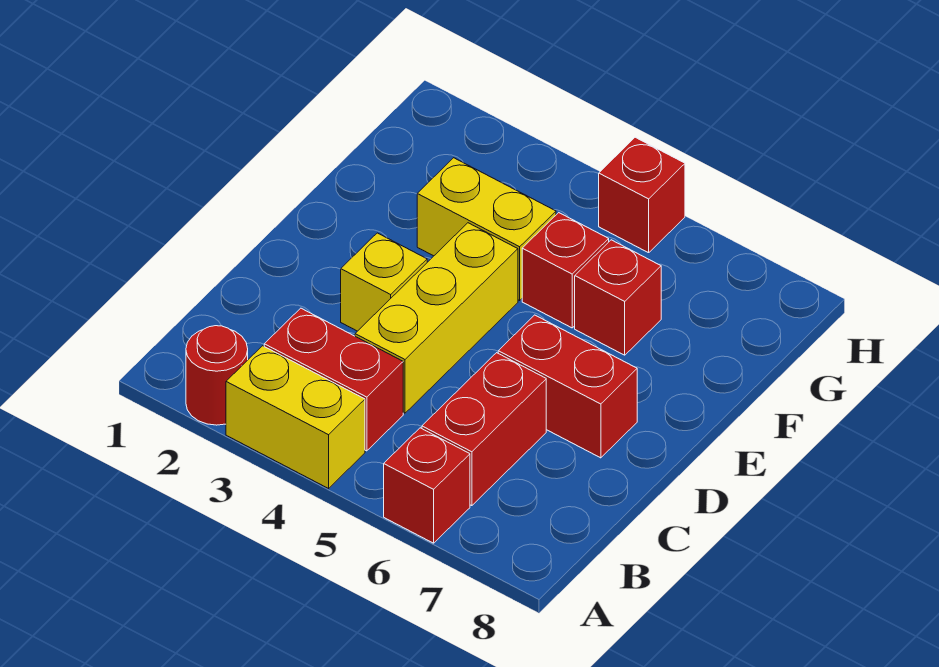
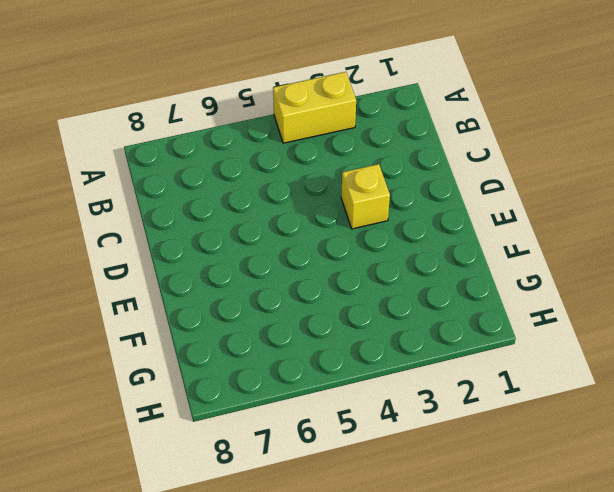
none -> red 1x1 round brick [186,326,248,425]
none -> red 1x1 brick [384,428,470,543]
none -> red 1x2 brick [264,308,403,451]

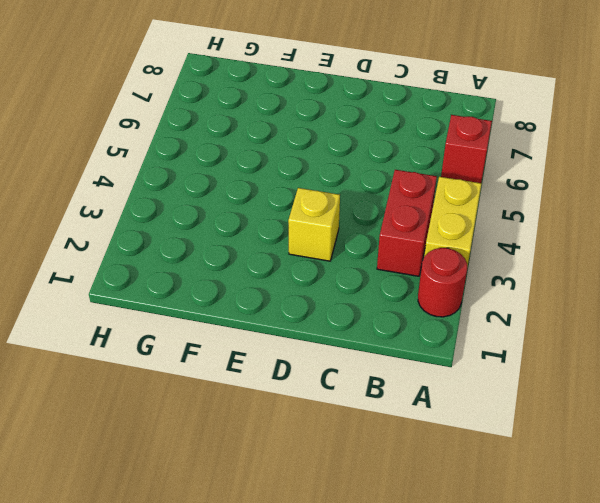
none -> red 1x2 brick [422,353,546,506]
none -> yellow 1x3 brick [355,223,518,413]
none -> red 1x2 brick [498,315,637,458]

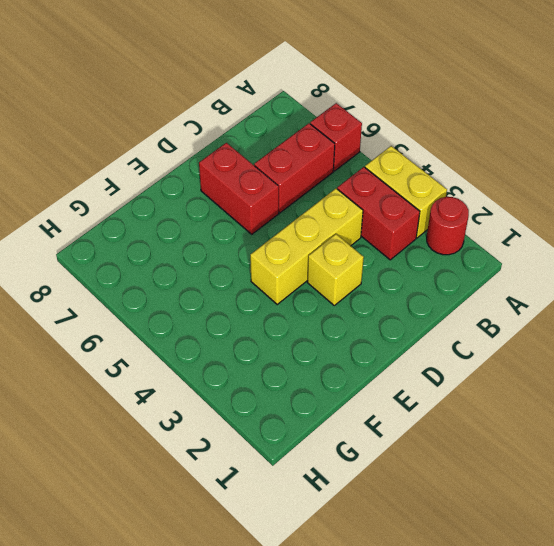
none -> yellow 1x2 brick [417,158,556,300]
none -> red 1x1 brick [522,213,609,328]
none -> red 1x1 brick [575,240,661,355]

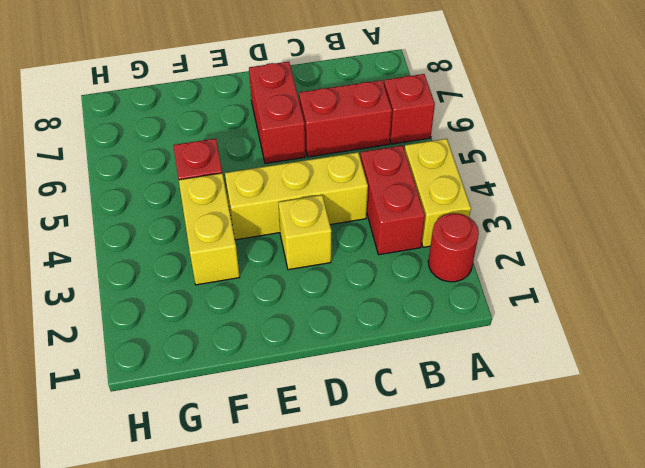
none -> red 1x1 brick [575,240,661,355]
none -> red 1x1 brick [599,137,685,253]

